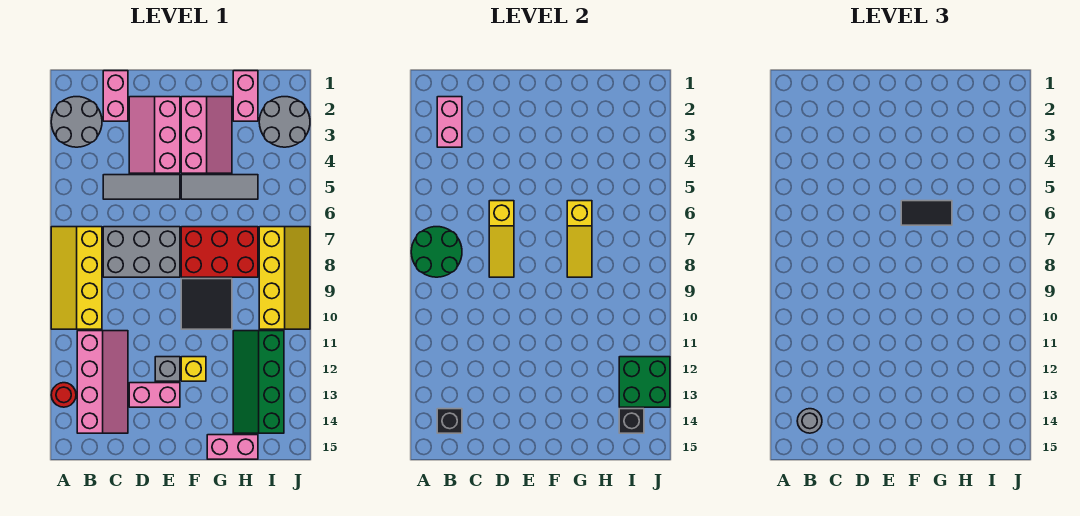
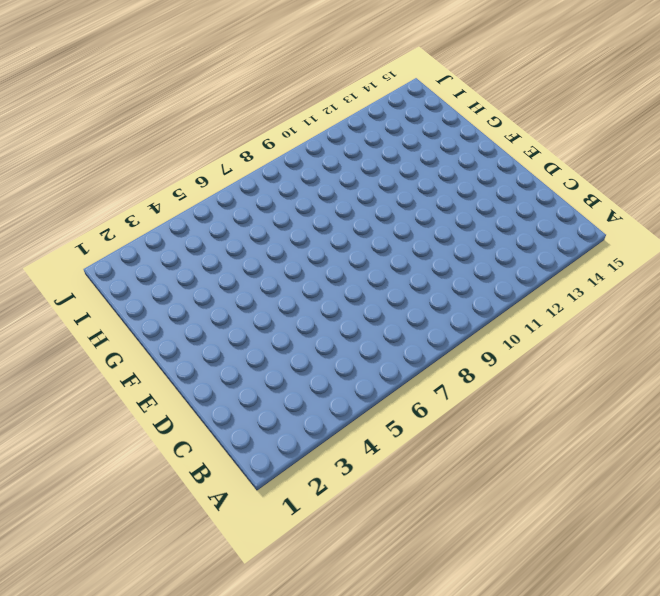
none -> grey 2x2 round brick [51,97,102,147]
none -> yellow 2x4 slope [51,227,102,329]
none -> red 1x1 round brick [51,383,76,407]

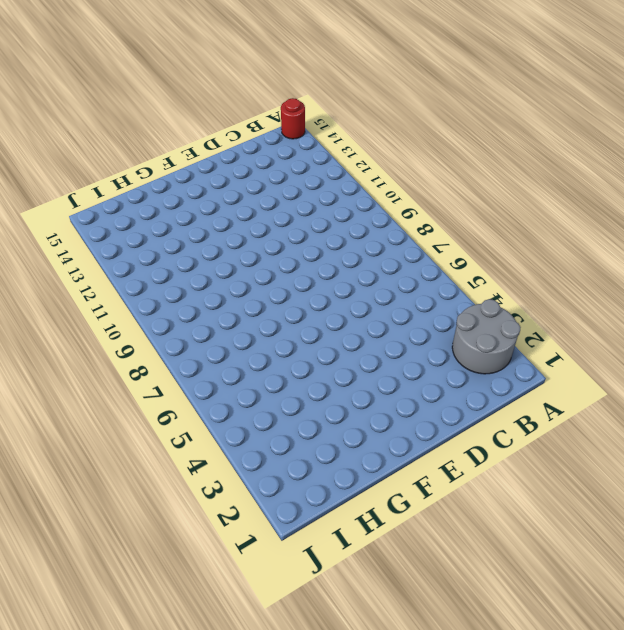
red 1x1 round brick [281,98,305,139] -> red 1x1 round brick moved to [51,383,76,407]
none -> yellow 2x4 slope [51,227,102,329]
none -> pink 2x4 slope [77,331,128,433]
none -> pink 1x2 brick [103,71,128,121]

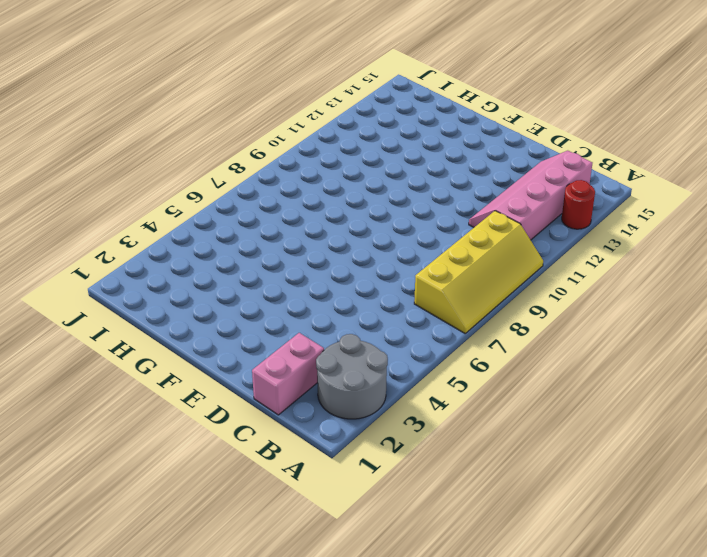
none -> grey 1x3 tile [103,175,180,199]
none -> grey 2x3 brick [103,227,180,277]
none -> pink 2x3 slope [129,97,180,173]

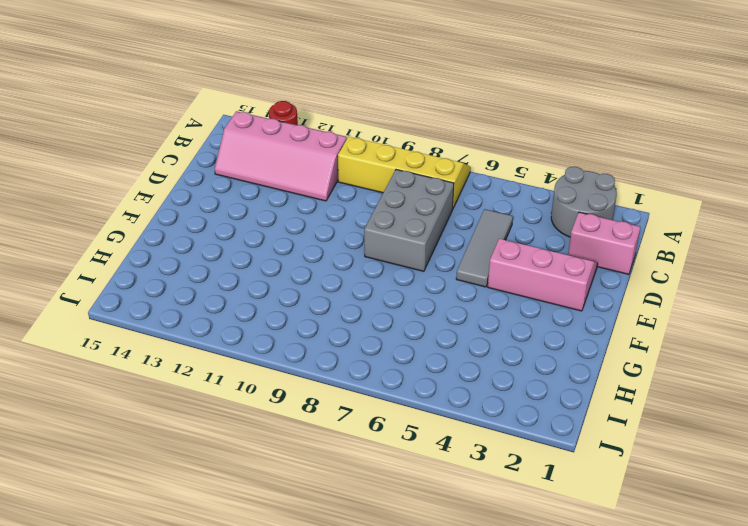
none -> pink 1x2 brick [129,383,180,407]
none -> grey 1x1 brick [155,357,180,381]
none -> pink 2x3 slope [181,97,232,173]

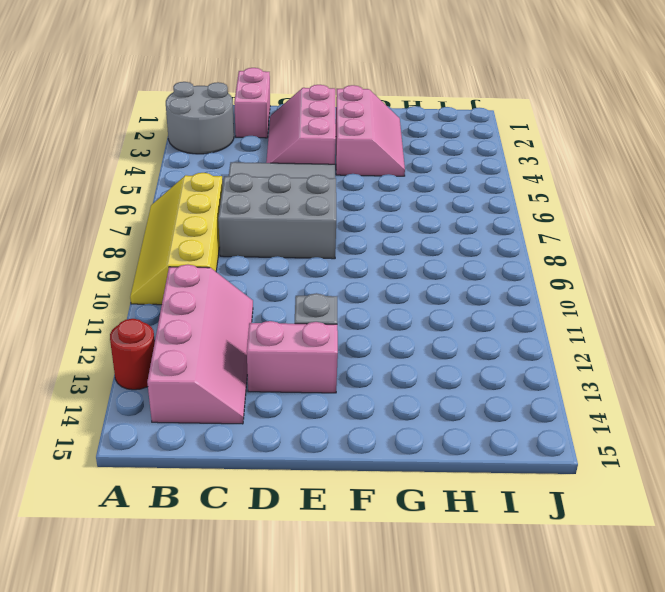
none -> grey 1x3 tile [181,175,258,199]
none -> red 2x3 brick [181,227,258,277]
none -> black 2x2 tile [181,279,232,329]

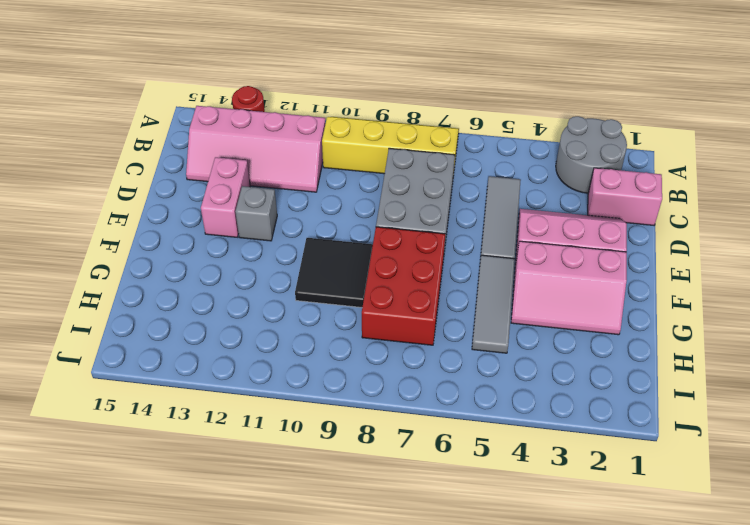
none -> yellow 1x1 brick [181,357,206,381]
none -> pink 1x2 brick [207,435,258,459]
none -> pink 1x2 brick [233,71,258,121]

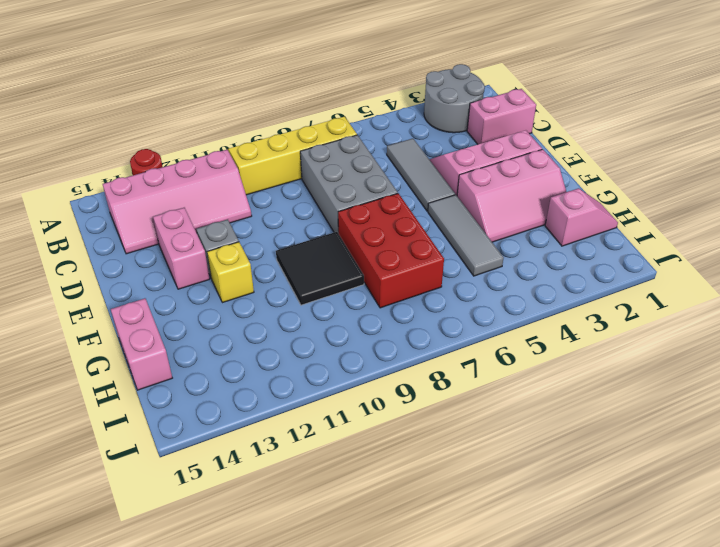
pink 1x2 slope [545,188,618,246] -> pink 1x2 brick [233,71,258,121]
none -> green 2x4 slope [233,331,284,433]
none -> grey 2x2 round brick [259,97,310,147]
none -> yellow 2x4 slope [259,227,310,329]

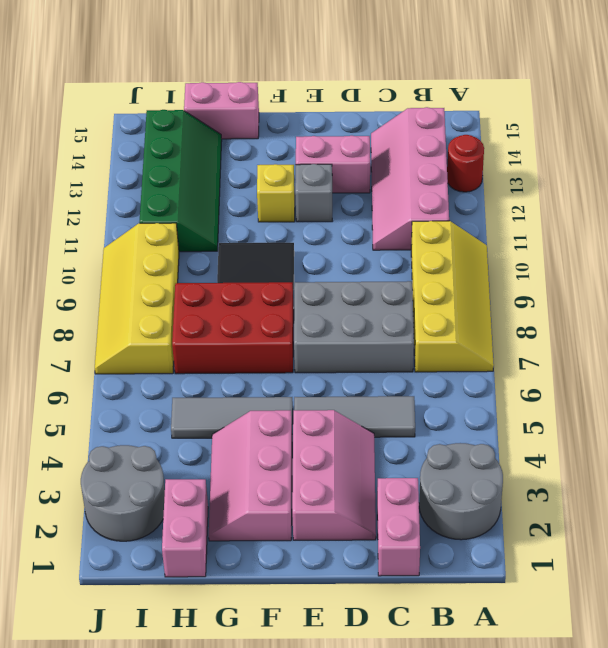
none -> green 2x2 round brick [411,227,462,277]
none -> pink 1x2 brick [437,97,462,147]
none -> black 1x1 brick [437,409,462,433]

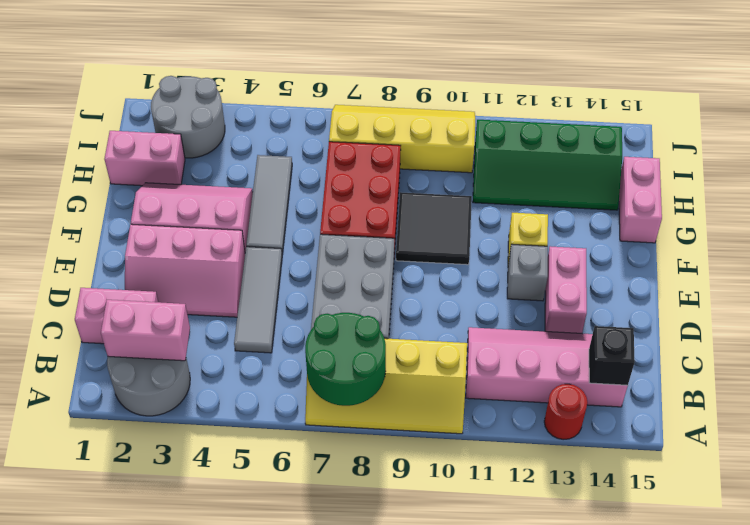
none -> yellow 1x3 slope [489,201,514,277]
none -> yellow 1x3 slope [567,201,592,277]
none -> green 2x2 brick [619,357,670,407]

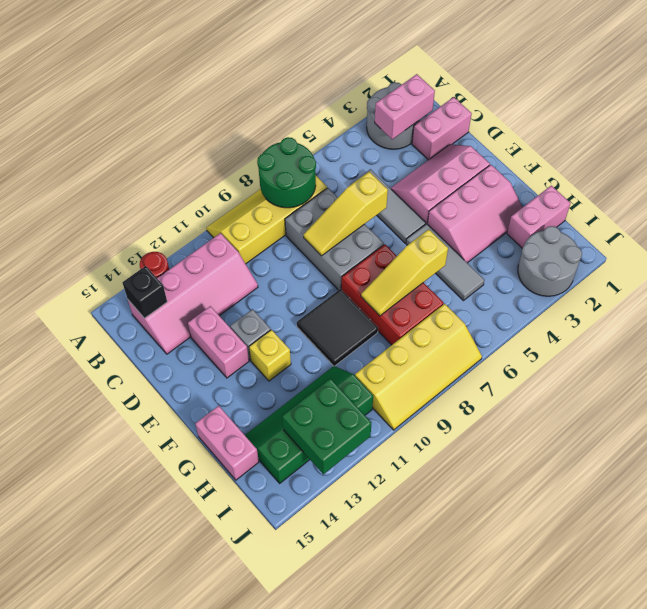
none -> black 1x1 brick [619,409,644,433]
none -> grey 1x1 round brick [797,409,822,433]
none -> black 1x2 tile [901,201,952,225]

